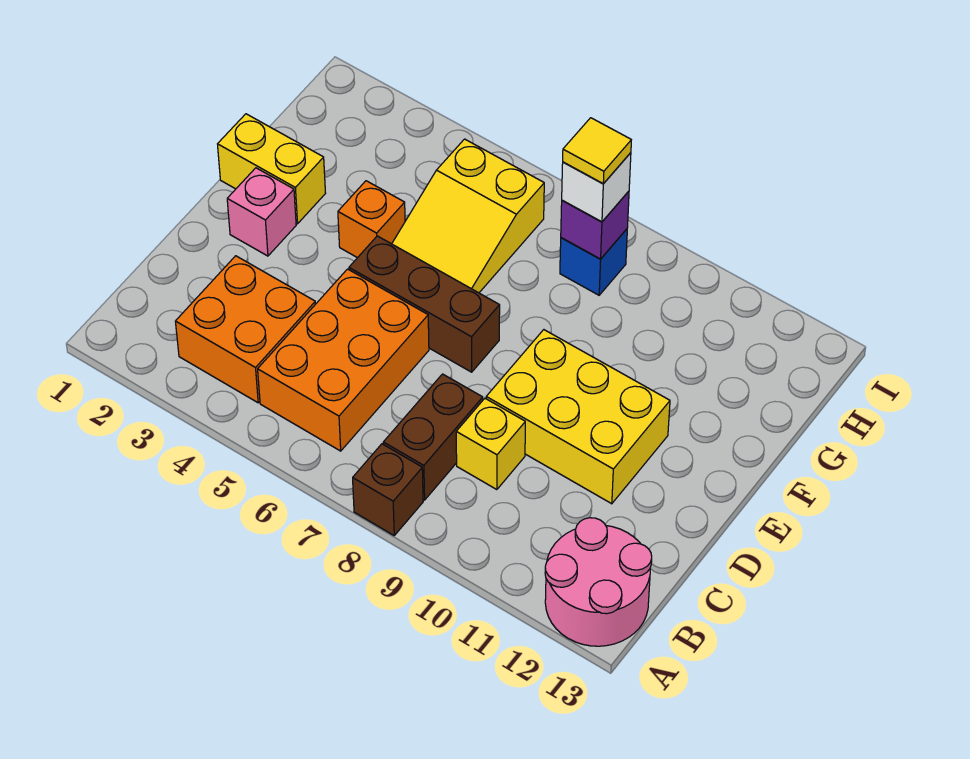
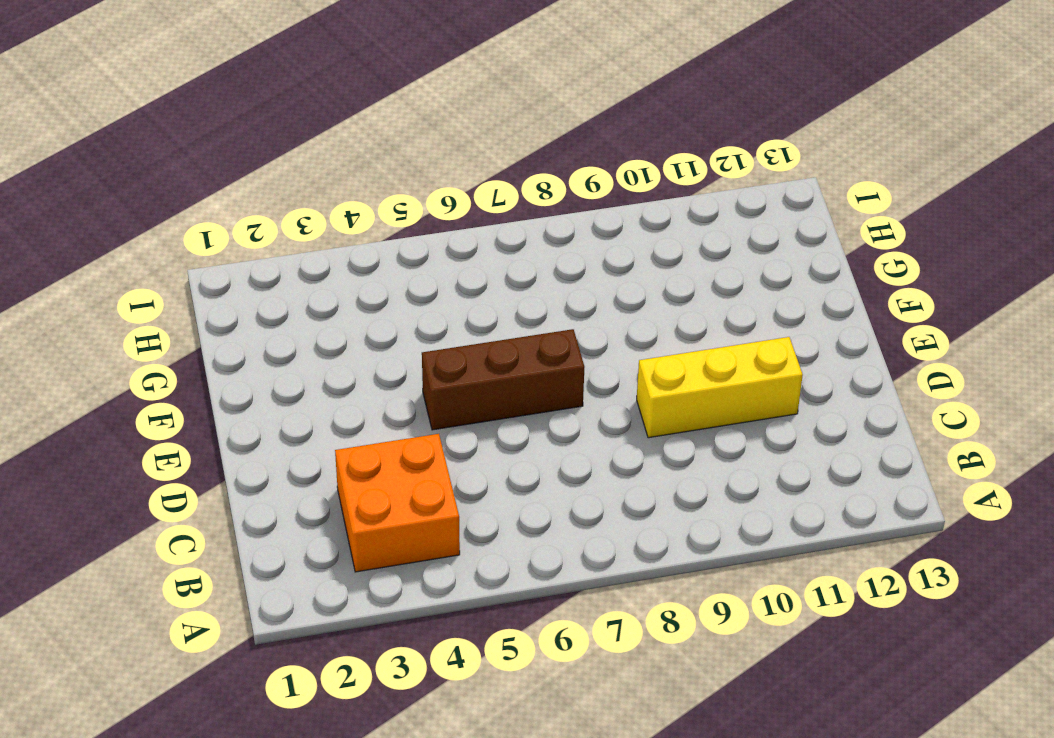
yellow 1x3 brick [637,337,803,438] -> yellow 2x3 brick [486,330,670,504]
none -> brown 1x1 brick [353,444,423,535]
none -> pink 2x2 round brick [545,518,652,646]
none -> orange 2x3 brick [258,269,429,451]

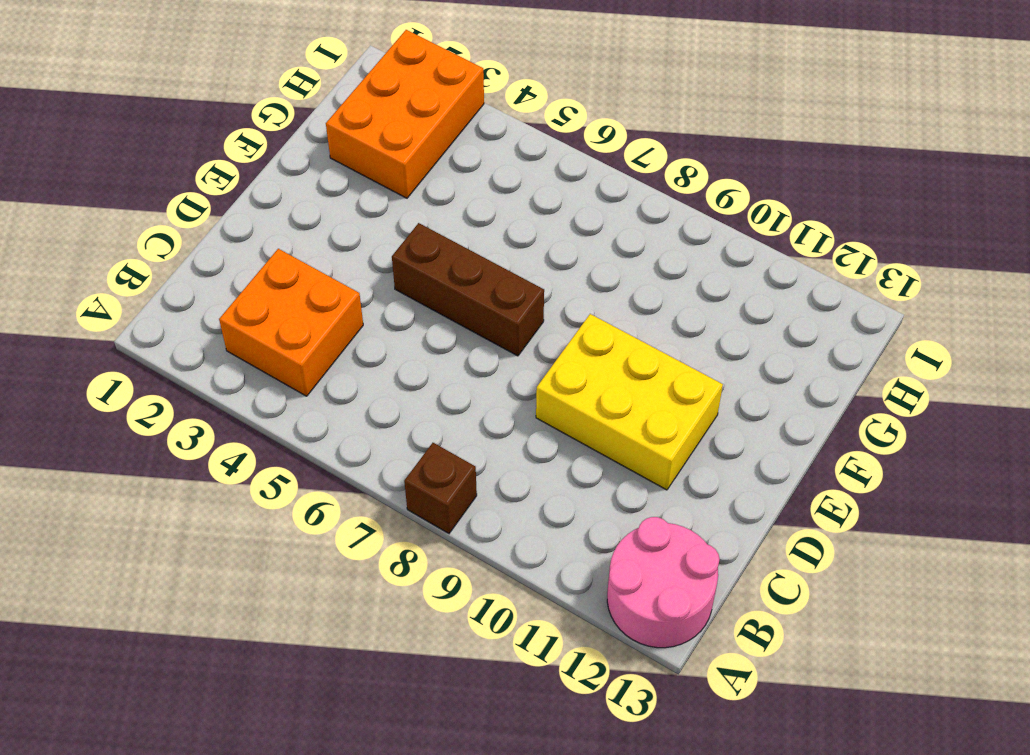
orange 2x3 brick [326,30,484,198] -> orange 2x3 brick moved to [258,269,429,451]
none -> brown 1x2 brick [383,374,483,500]
none -> yellow 1x1 brick [456,398,525,490]
none -> pink 1x1 brick [227,168,296,256]

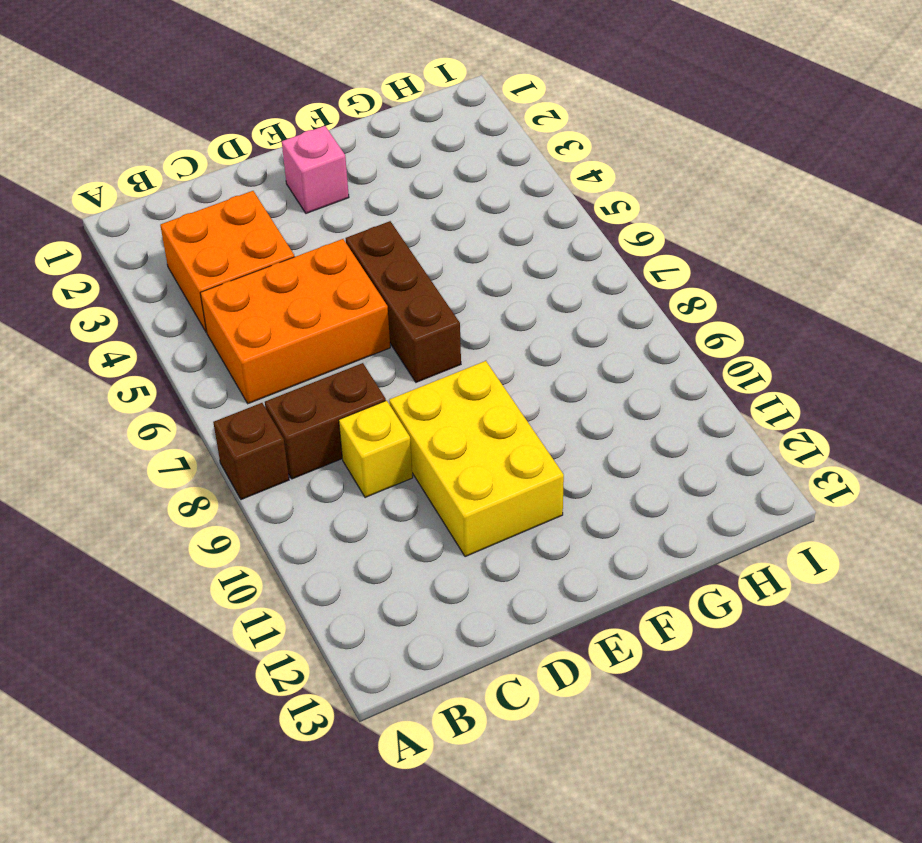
none -> pink 2x2 round brick [545,518,652,646]
none -> yellow 1x2 brick [218,114,326,224]
none -> orange 1x1 brick [338,181,405,258]

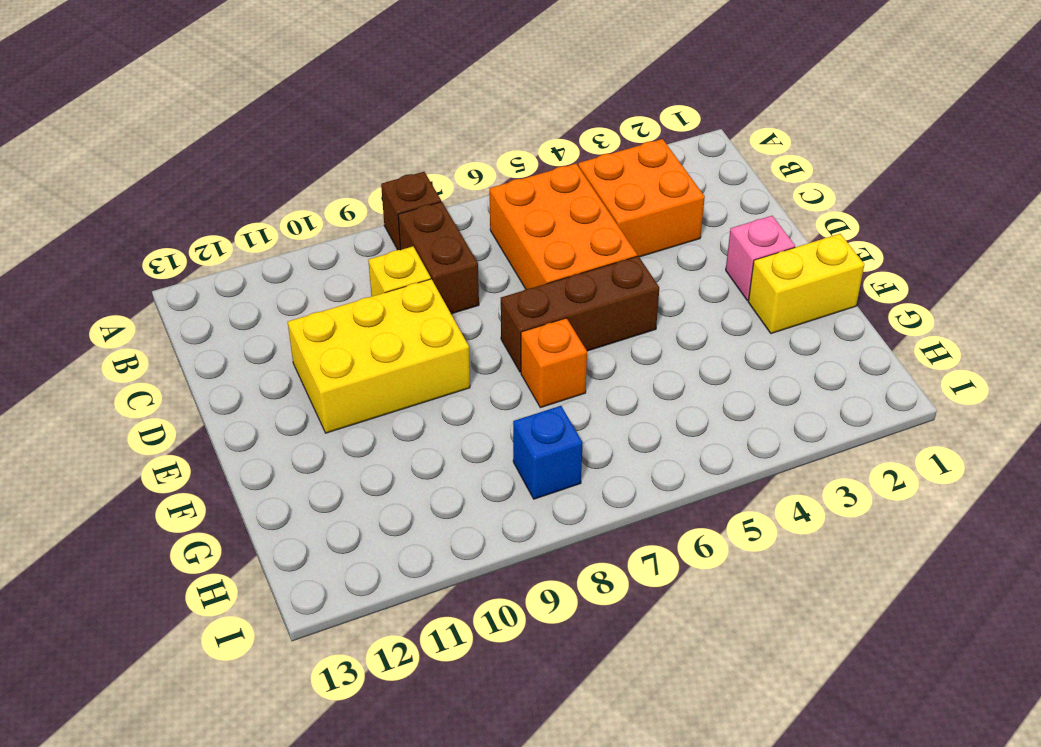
orange 1x1 brick [521,318,587,408] -> orange 1x1 brick moved to [338,181,405,258]
none -> pink 2x2 round brick [545,518,652,646]
none -> yellow 2x3 slope [392,139,544,293]
none -> purple 1x1 brick [561,191,629,259]

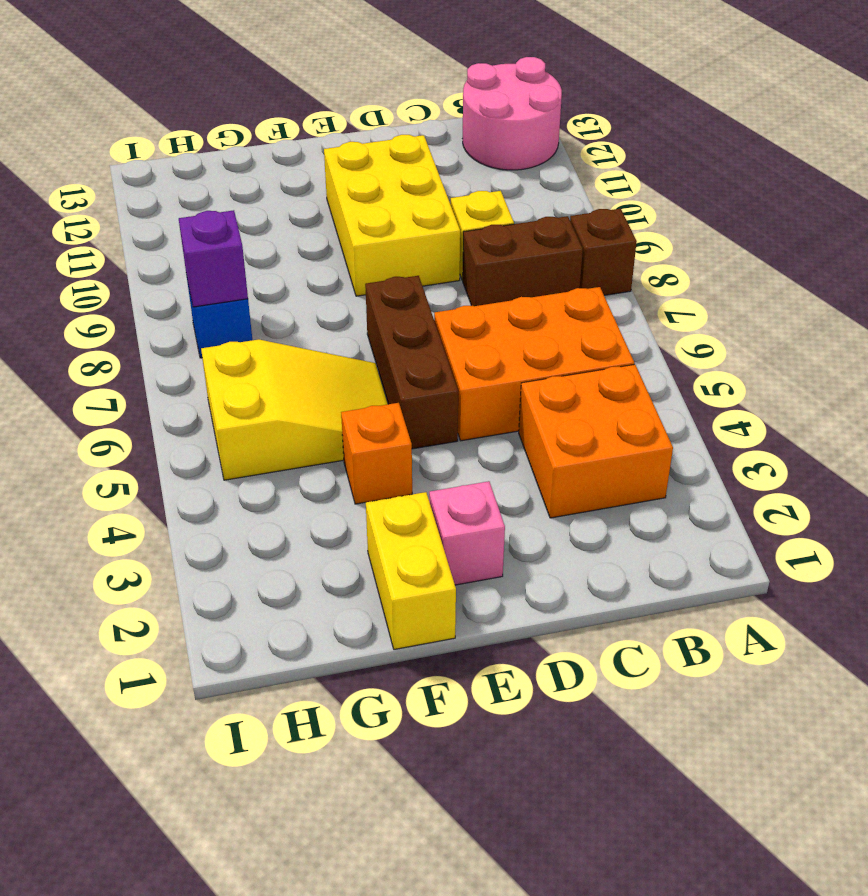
none -> white 1x1 brick [562,153,631,222]
none -> yellow 1x1 tile [563,118,631,184]

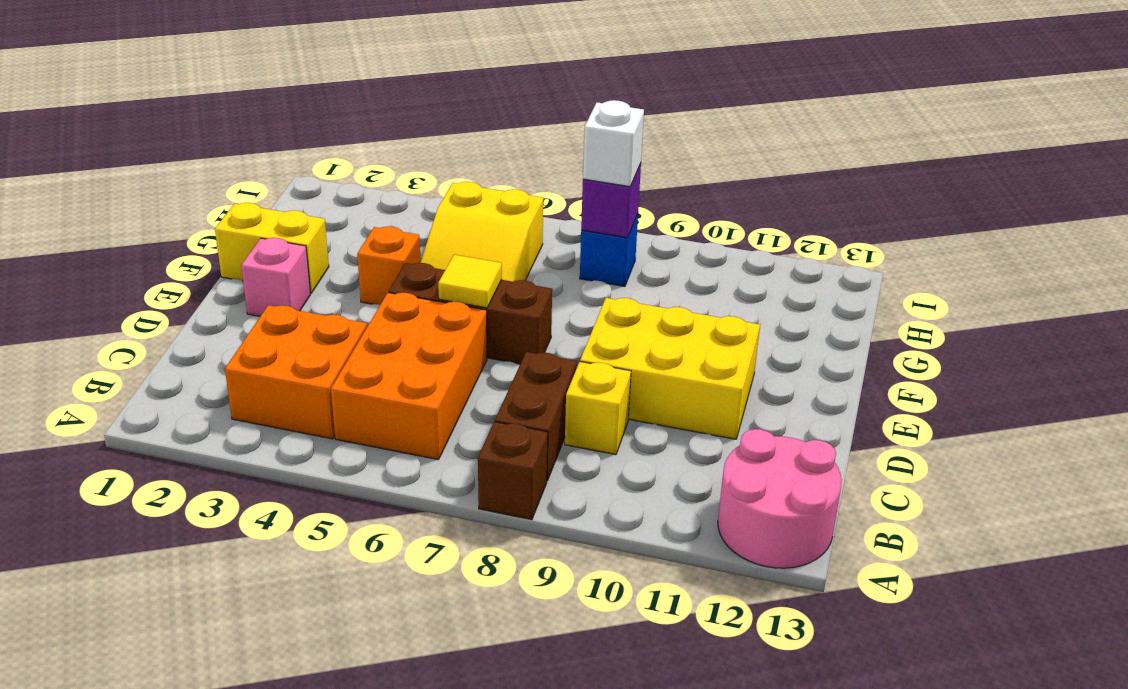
yellow 1x1 tile [438,255,502,308] -> yellow 1x1 tile moved to [563,118,631,184]

